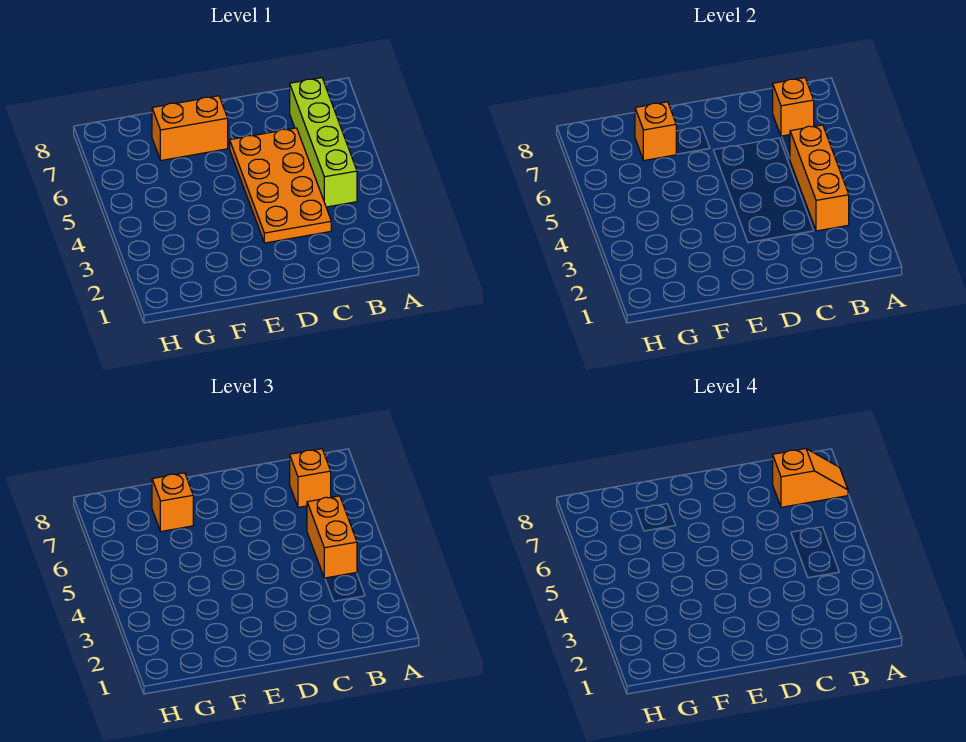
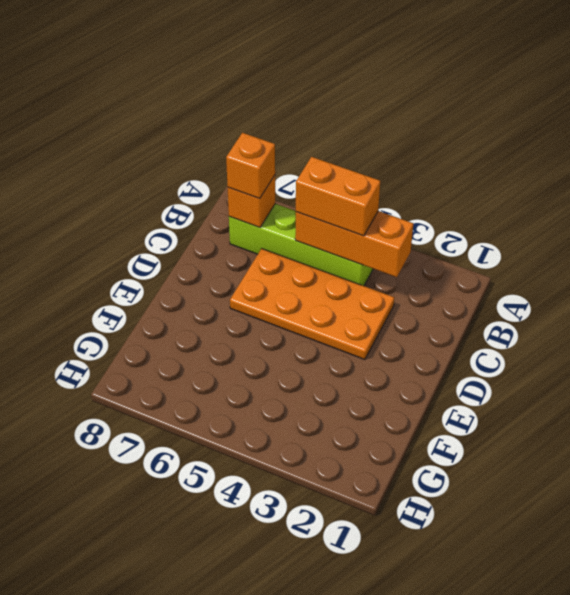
none -> orange 1x2 brick [152,96,228,160]
none -> orange 1x1 brick [635,102,676,160]

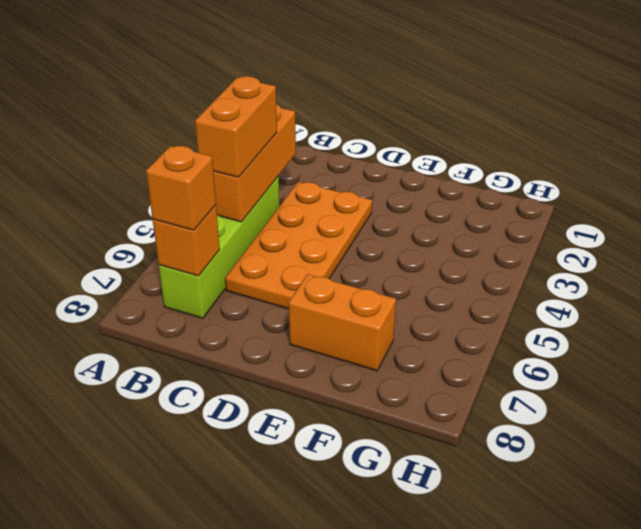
none -> orange 1x1 brick [635,102,676,160]
none -> orange 1x1 brick [152,473,193,531]

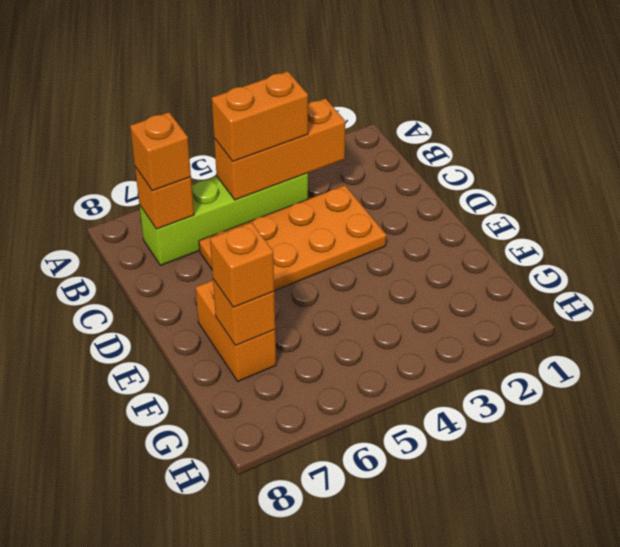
none -> orange 1x2 slope [773,449,848,507]

